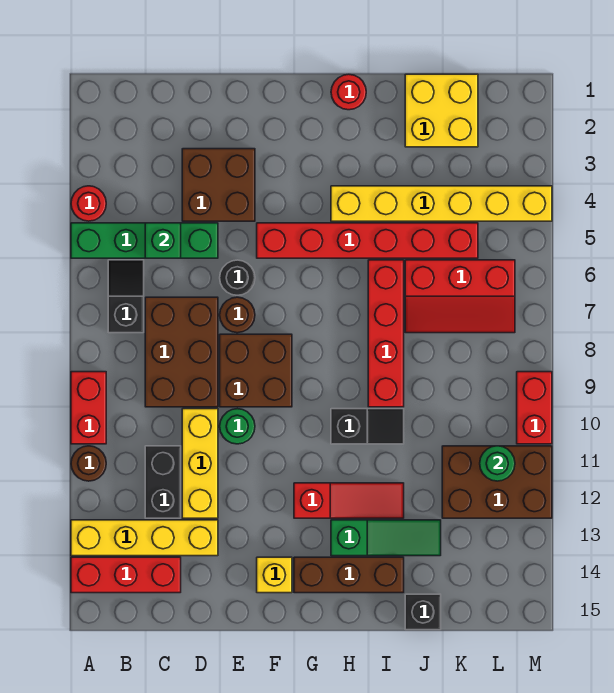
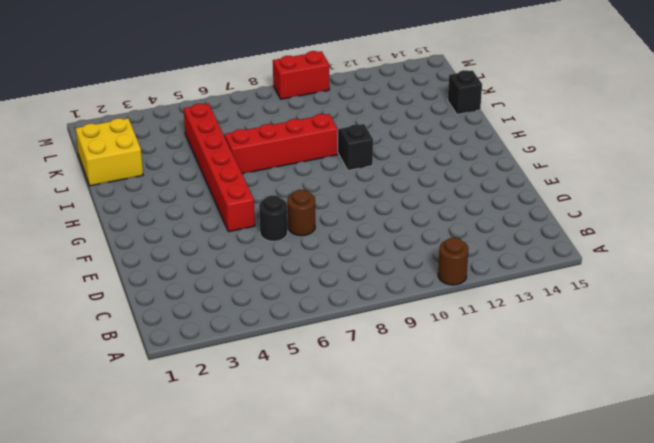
none -> red 1x1 round brick [71,186,106,221]
none -> green 1x4 brick [71,223,218,258]
none -> red 1x2 brick [71,372,106,444]
none -> yellow 1x4 brick [71,520,218,556]

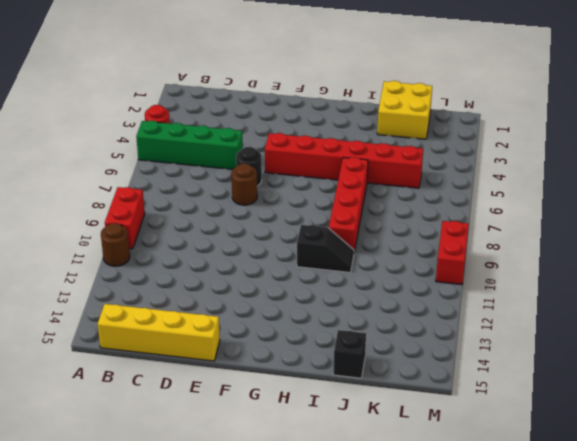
yellow 1x4 brick [98,304,220,361] -> yellow 1x4 brick moved to [71,520,218,556]
none -> red 1x3 brick [71,557,181,593]
none -> black 1x2 slope [108,260,144,333]
none -> brown 2x3 brick [145,297,218,407]
none -> black 1x2 brick [145,446,181,518]

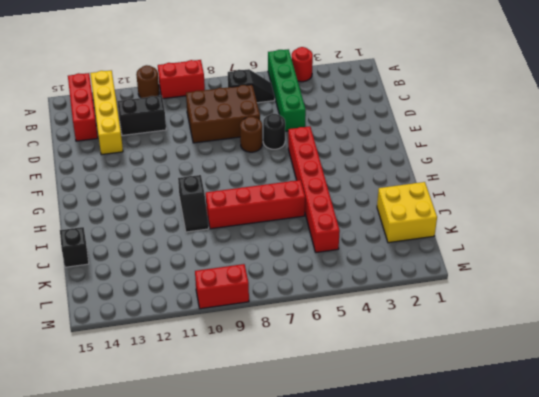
none -> brown 2x2 brick [182,149,255,221]
none -> yellow 1x3 brick [182,409,218,518]
none -> brown 2x2 brick [220,334,292,407]
none -> green 1x1 round brick [220,409,255,444]

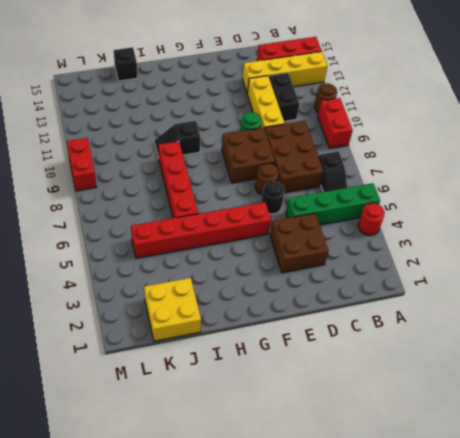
none -> yellow 1x1 brick [257,557,292,593]
none -> red 1x3 slope [294,483,404,518]
none -> brown 1x3 brick [294,557,404,593]
none -> red 1x1 round brick [331,74,366,110]

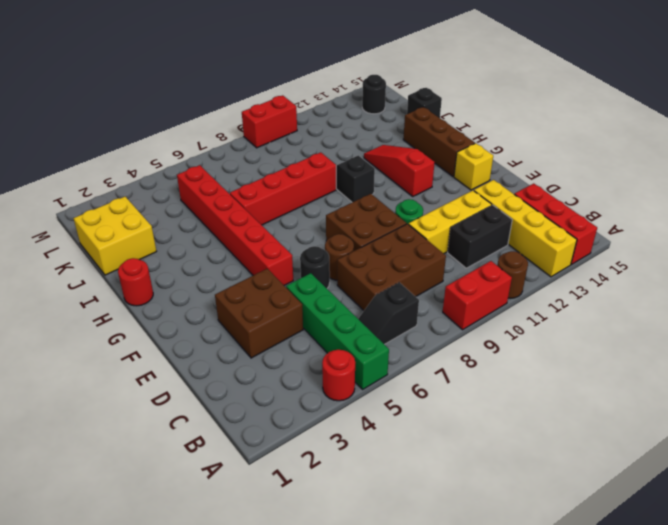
black 1x1 round brick [362,75,386,114] -> none
none -> yellow 1x6 brick [331,186,552,221]
none -> green 1x3 slope [331,520,441,556]
none -> red 2x3 slope [405,260,515,333]
none -> brown 2x3 brick [442,446,552,518]

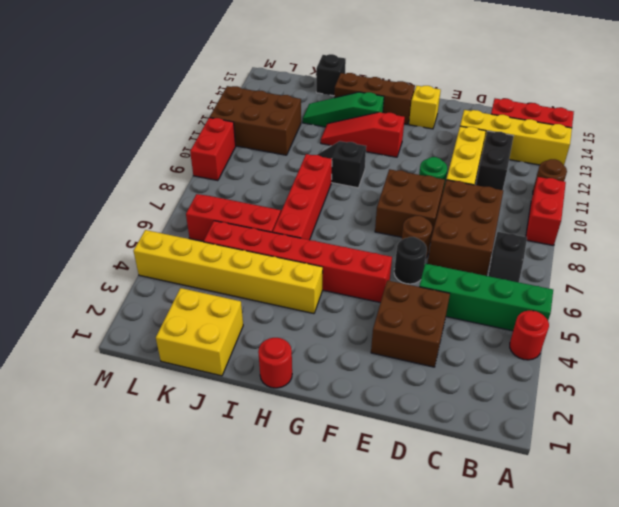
none -> green 1x1 brick [145,223,181,258]
none -> green 1x1 round brick [480,446,515,481]

